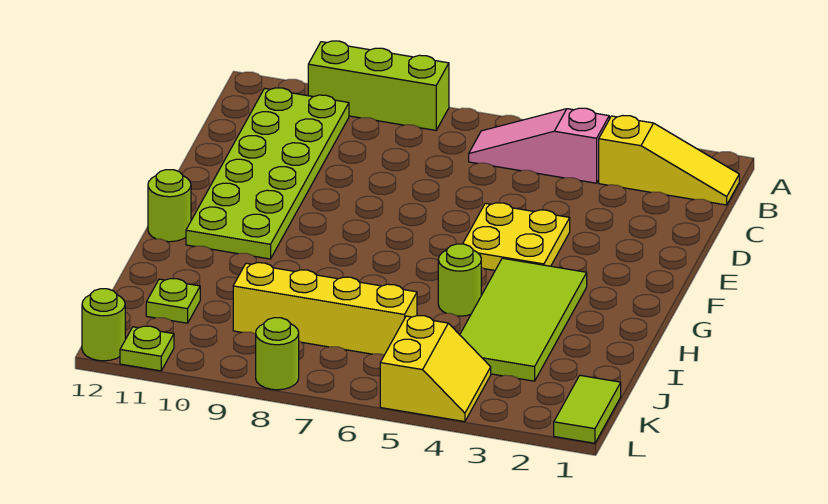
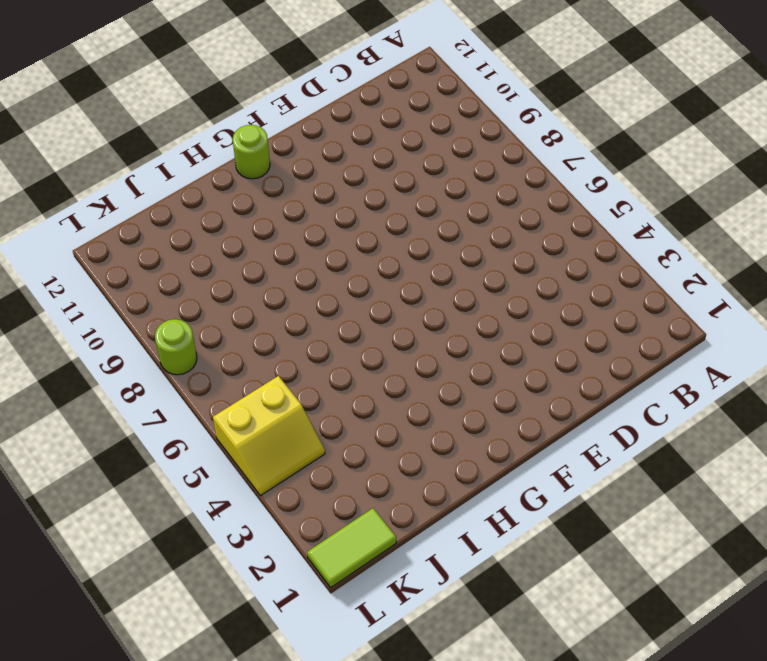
none -> lime 1x3 brick [308,41,449,130]
none -> yellow 1x3 slope [599,116,739,205]
none -> pink 1x3 slope [469,108,609,183]

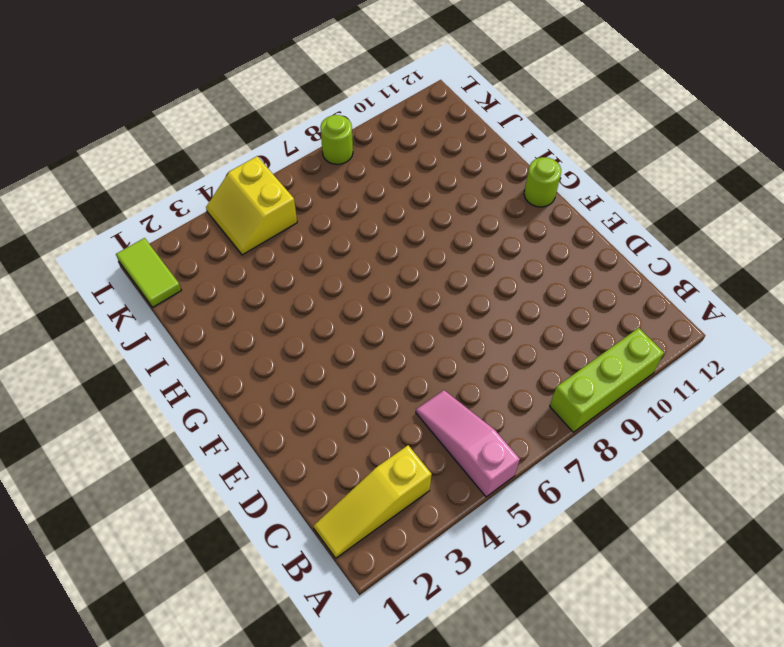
pink 1x3 slope [416,390,520,497] -> pink 1x3 slope turned to [469,108,609,183]
none -> lime 2x6 plate [186,88,349,259]
none -> yellow 2x2 plate [463,203,570,270]
none -> lime 2x4 tile [460,258,587,381]

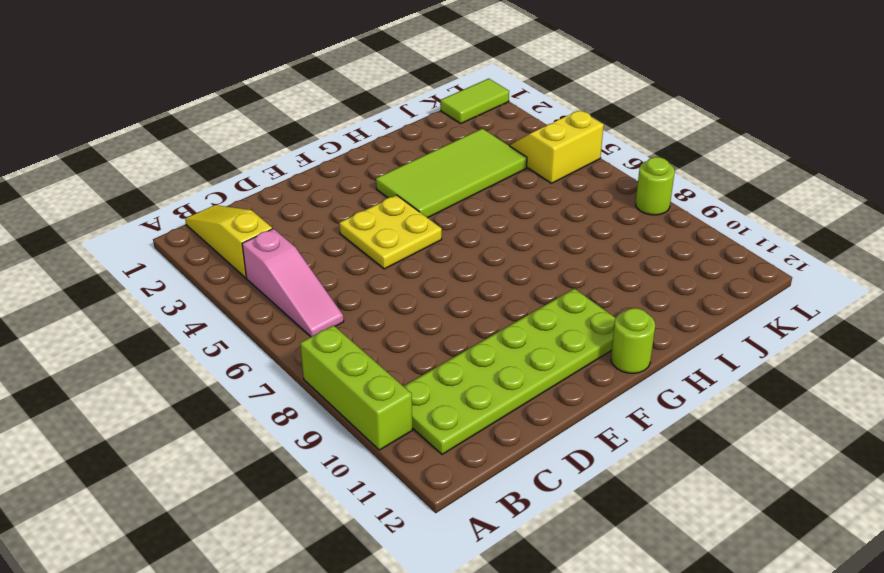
none -> lime 1x1 round brick [438,244,481,316]
none -> yellow 1x4 brick [233,263,417,355]
none -> lime 1x1 plate [146,279,200,323]

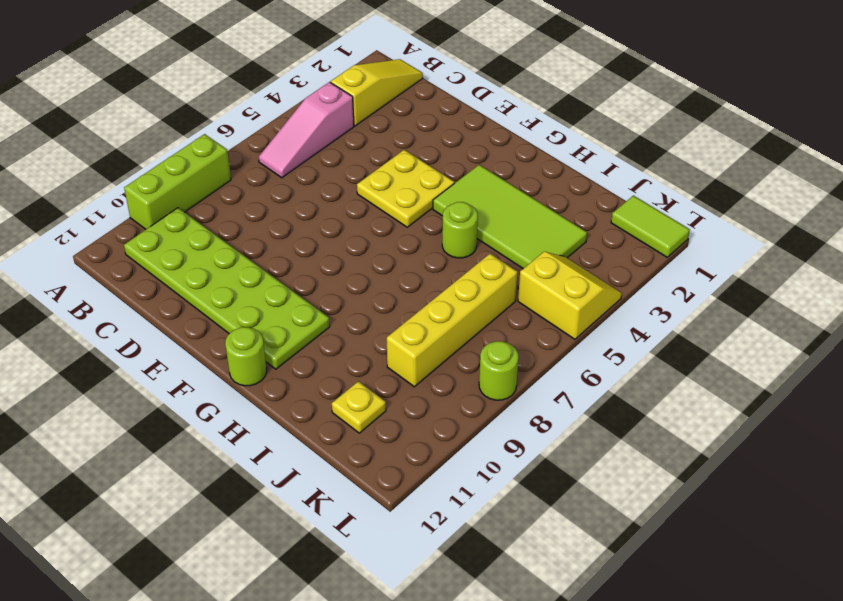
yellow 1x1 plate [332,381,386,433] -> lime 1x1 plate [146,279,200,323]
none -> lime 1x1 plate [120,326,174,371]
none -> lime 1x1 round brick [82,289,125,361]

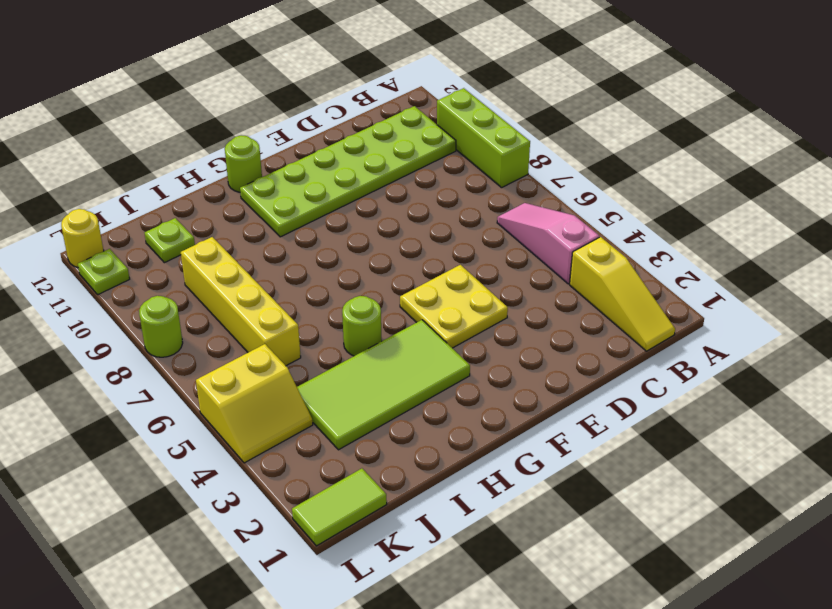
yellow 1x1 round brick [61,209,104,267] -> lime 1x1 round brick [82,289,125,361]

